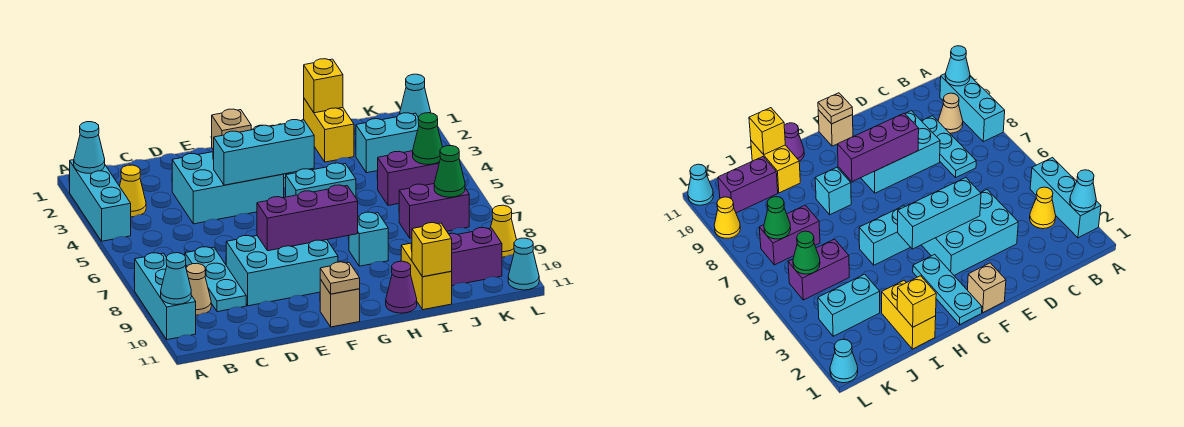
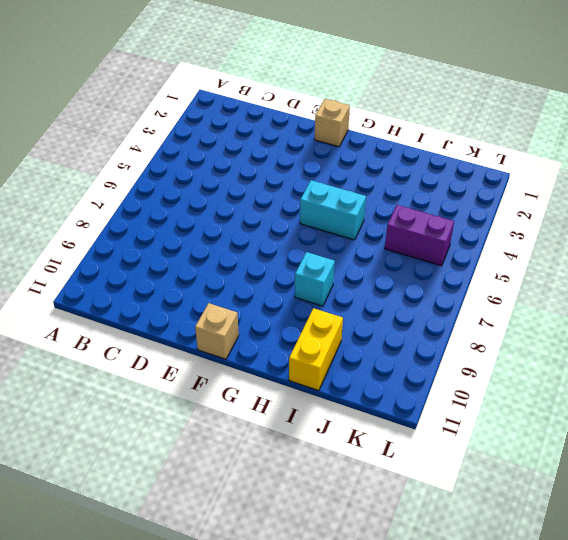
none -> cyan 1x3 brick [70,160,131,241]
none -> cyan 1x3 brick [135,253,196,340]
none -> yellow 1x1 cone [120,165,146,217]
none -> tan 1x1 cone [186,263,211,315]

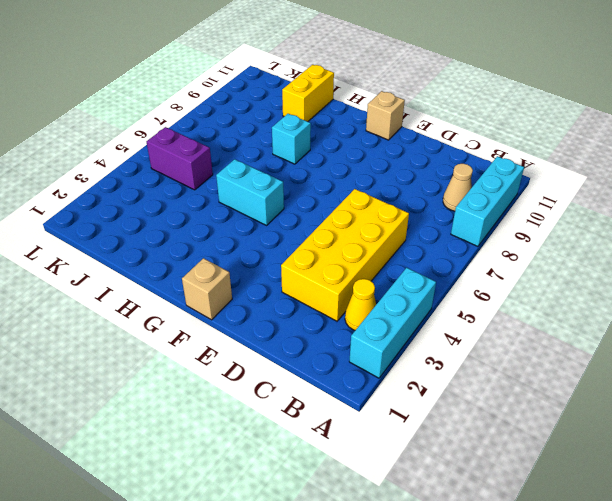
yellow 2x4 brick [281,189,409,321] -> cyan 2x3 brick [172,151,284,224]
none -> cyan 1x3 plate [185,247,246,312]
none -> cyan 2x3 brick [226,235,338,306]
none -> cyan 1x3 plate [913,254,982,325]
none -> purple 1x1 cone [386,261,417,313]

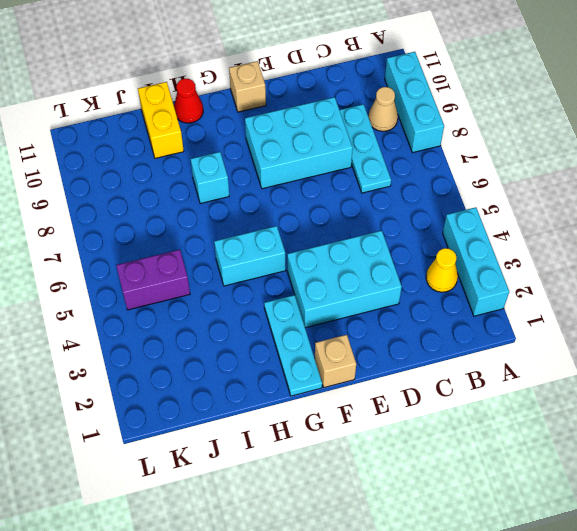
red 1x1 cone [174,79,203,123] -> purple 1x1 cone [386,261,417,313]
none -> yellow 1x2 brick [304,99,354,162]
none -> cyan 1x2 brick [356,113,419,173]
none -> purple 1x2 brick [399,184,469,238]
none -> purple 1x2 brick [449,228,502,286]

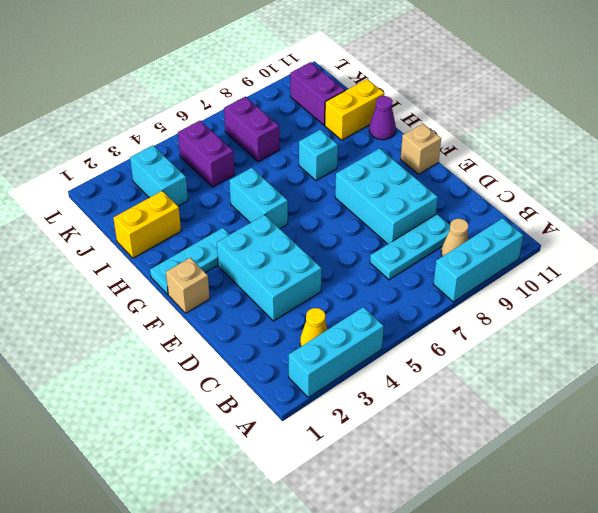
none -> cyan 1x1 cone [400,74,431,117]
none -> yellow 1x1 cone [491,205,517,257]
none -> cyan 1x1 cone [508,238,539,290]
none -> cyan 1x1 cone [74,122,105,173]

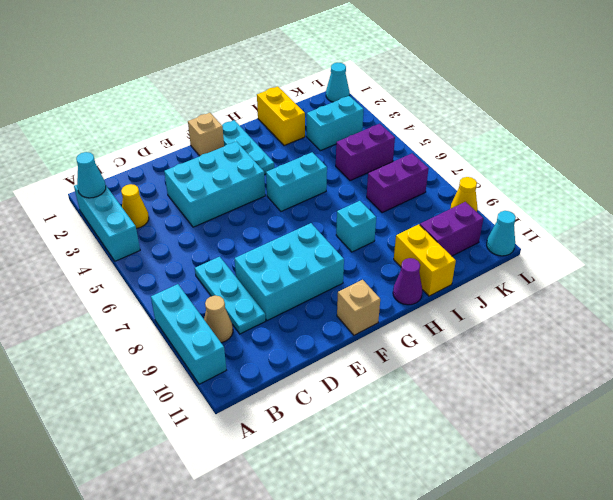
none -> cyan 1x1 cone [161,253,191,305]
none -> cyan 1x3 brick [214,120,314,185]
none -> purple 1x3 brick [257,185,358,251]
none -> tan 1x1 plate [320,262,360,294]

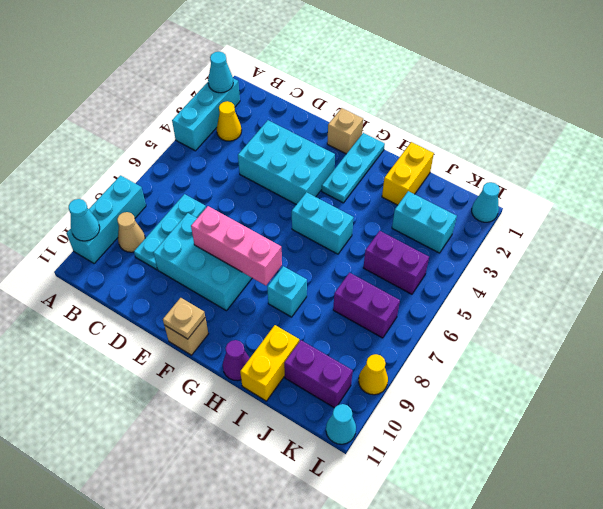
pink 1x3 brick [191,206,282,285] -> purple 1x3 brick [257,185,358,251]
none -> cyan 1x3 brick [214,120,314,185]
none -> yellow 1x1 brick [304,59,343,113]
none -> yellow 1x1 brick [412,223,452,277]
none -> green 1x1 cone [413,113,442,165]

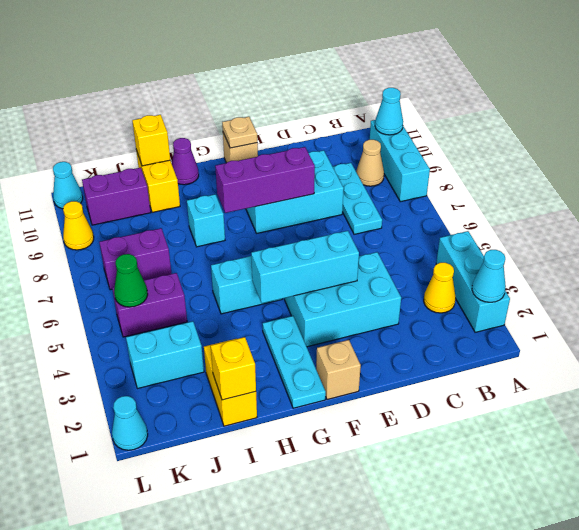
none -> green 1x1 cone [434,146,465,197]

